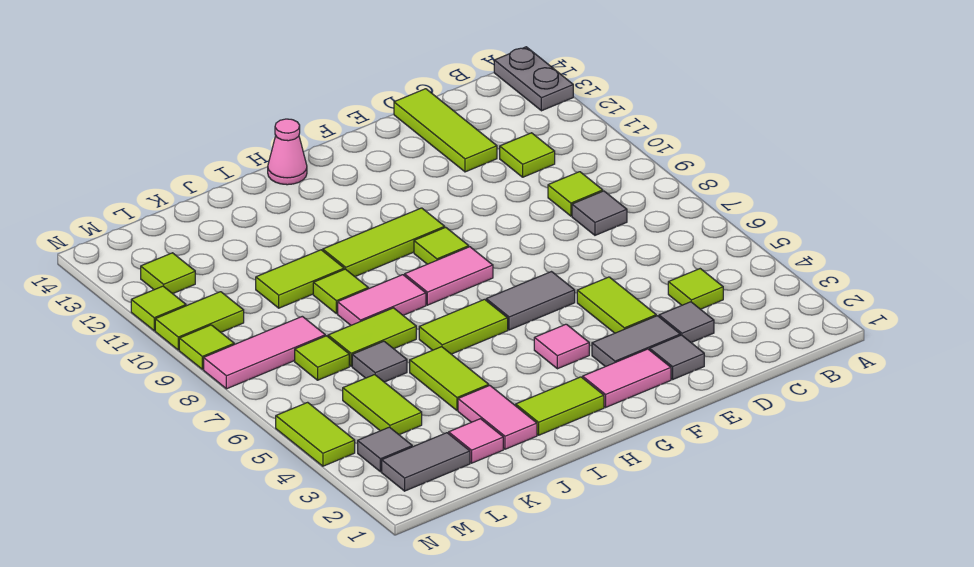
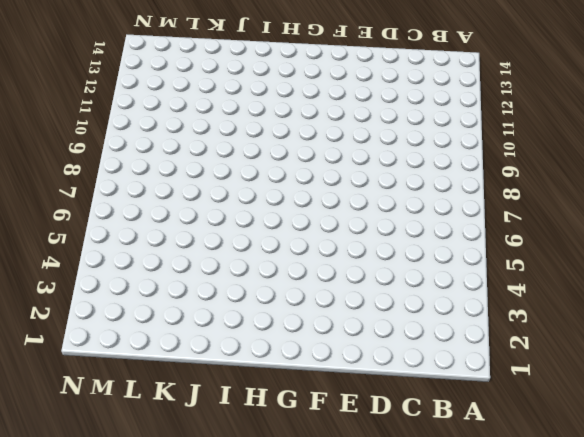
none -> grey 1x2 plate [494,47,573,111]
none -> lime 1x1 tile [668,269,723,309]
none -> grey 1x1 tile [572,191,627,235]
none -> lime 1x1 tile [548,172,603,216]

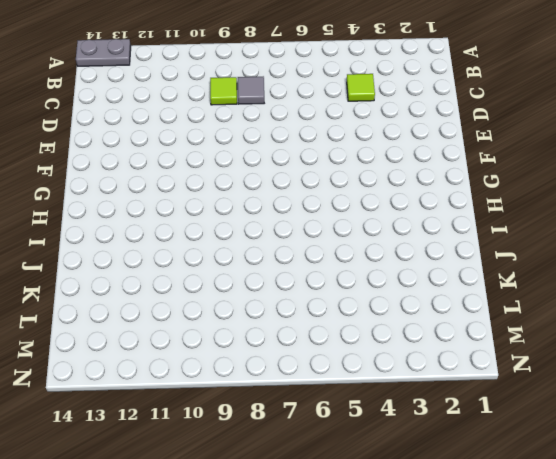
none -> lime 1x1 tile [500,133,555,177]
none -> grey 1x1 tile [659,302,714,342]
none -> lime 1x3 tile [394,89,497,172]
none -> grey 1x1 tile [650,335,704,379]

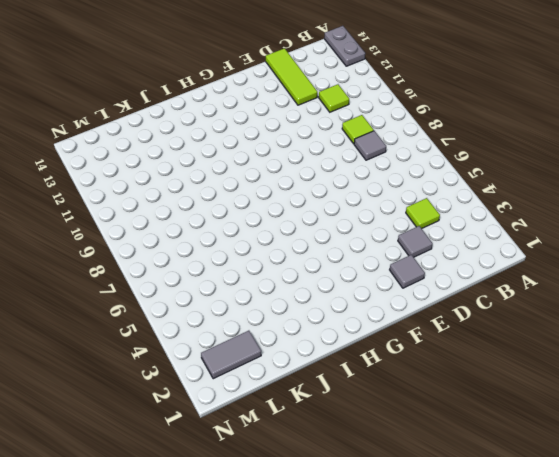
none -> grey 1x2 tile [592,316,680,367]
none -> lime 1x2 tile [577,277,656,333]
none -> pink 1x2 tile [583,349,671,407]
none -> grey 1x2 tile [486,272,575,330]

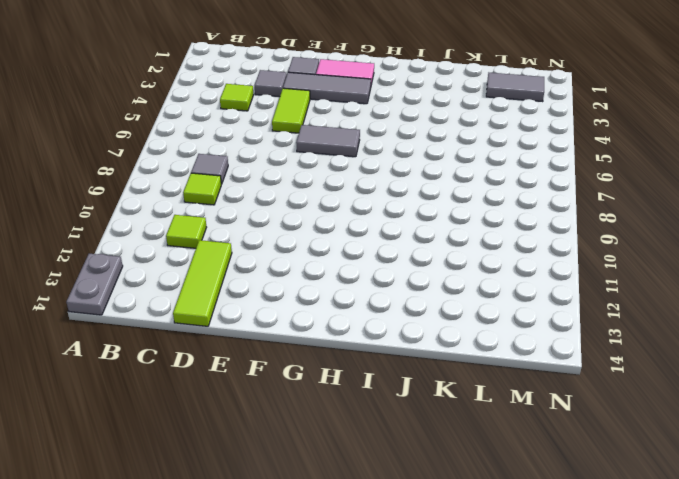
grey 1x3 tile [283,72,371,104] -> grey 1x2 tile [592,316,680,367]
none -> pink 1x1 tile [534,324,589,369]
none -> pink 1x2 tile [405,247,493,305]
none -> lime 1x1 tile [414,227,469,264]
none -> lime 1x3 tile [323,208,445,276]

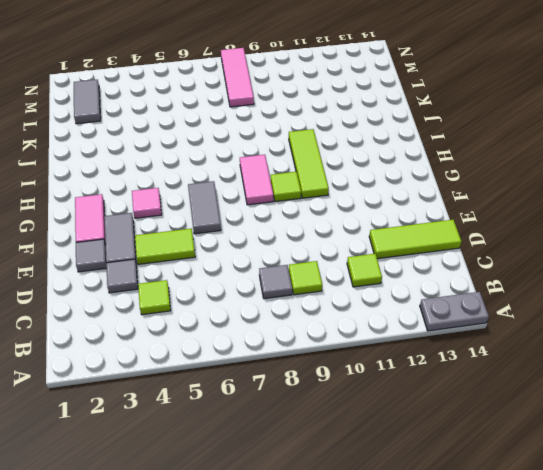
none -> lime 1x2 tile [516,377,604,435]
none -> lime 1x2 tile [419,299,508,354]
none -> pink 1x1 cone [268,119,307,185]
none -> pink 1x2 tile [338,275,426,325]

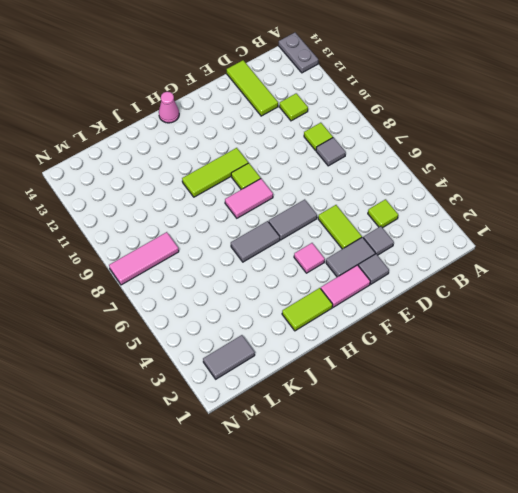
grey 1x2 tile [231,221,280,262] -> lime 1x2 tile [419,299,508,354]
none -> pink 1x2 tile [338,275,426,325]
none -> pink 1x2 tile [458,385,537,449]
none -> lime 1x2 tile [410,347,489,410]
none -> lime 1x2 tile [328,308,416,366]

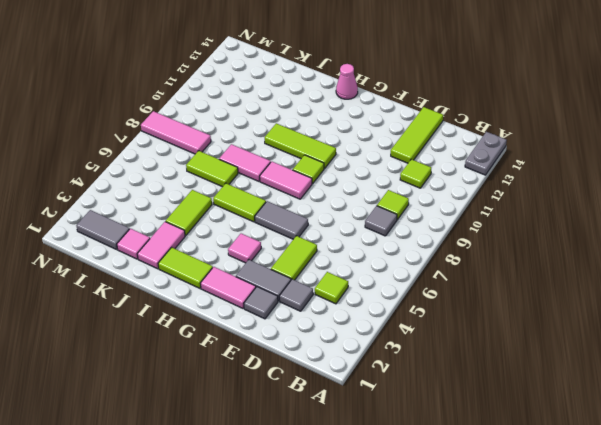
none -> lime 1x1 tile [313,269,368,314]
none -> lime 1x2 tile [256,250,344,308]
none -> grey 1x1 tile [352,341,407,382]
none -> lime 1x2 tile [343,375,422,435]

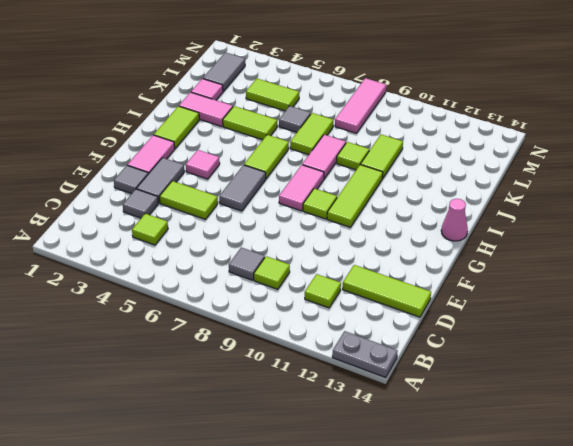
none -> lime 1x1 tile [295,336,349,380]
none -> grey 1x1 tile [358,427,412,472]
none -> lime 1x2 tile [155,292,244,350]
none -> lime 1x1 tile [141,253,195,294]

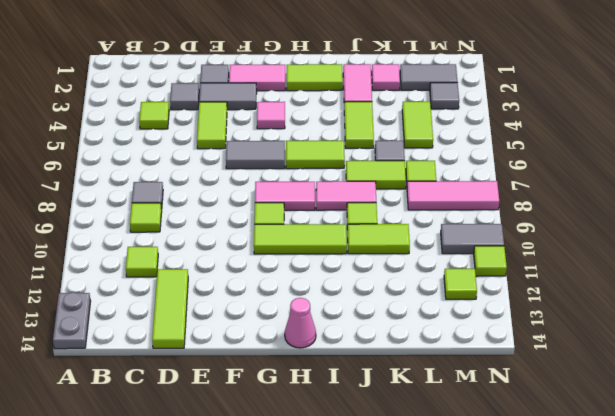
grey 1x2 tile [441,224,504,254] -> lime 1x2 tile [155,292,244,350]
none -> lime 1x2 tile [276,402,355,466]
none -> lime 1x1 tile [179,325,234,369]

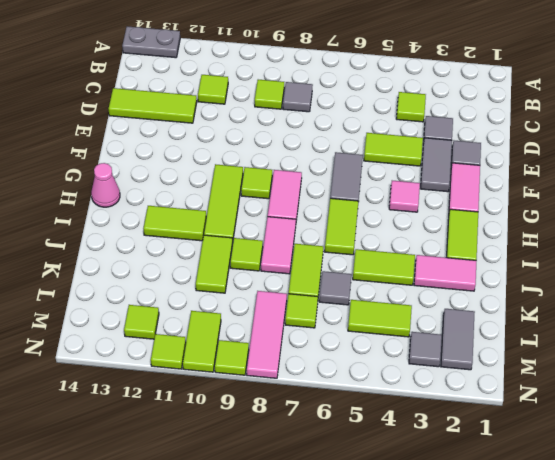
lime 1x2 tile [143,206,206,241] -> lime 1x2 tile moved to [276,402,355,466]
none -> pink 1x1 tile [449,419,503,463]

